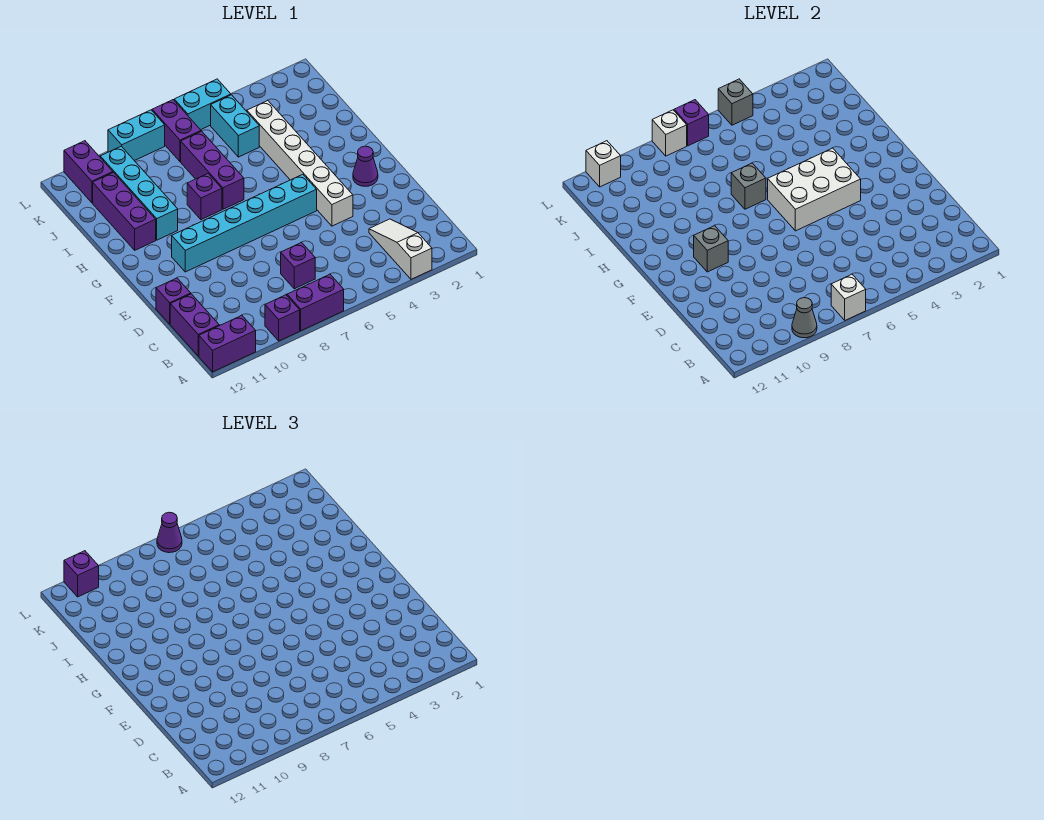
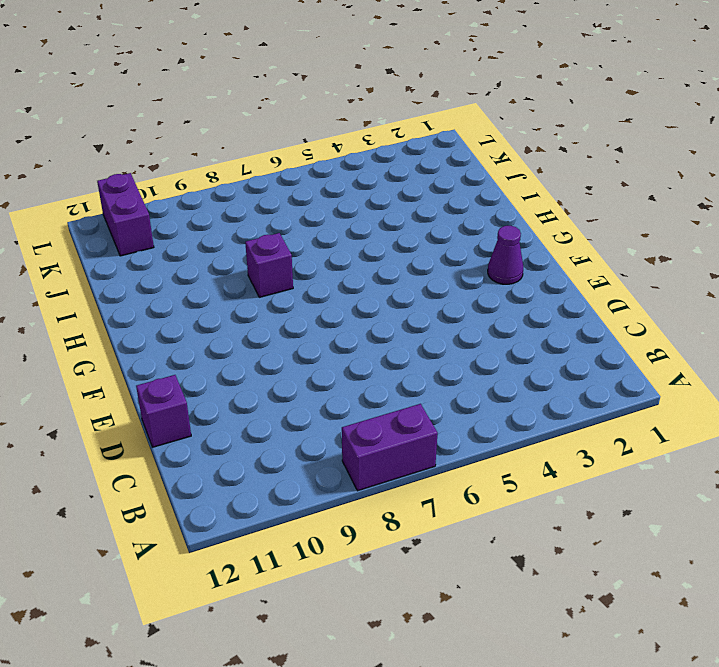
none -> white 1x3 slope [369,219,432,279]
none -> purple 1x1 brick [265,295,300,341]
none -> purple 1x2 brick [199,316,256,372]
none -> purple 1x2 brick [170,294,219,356]

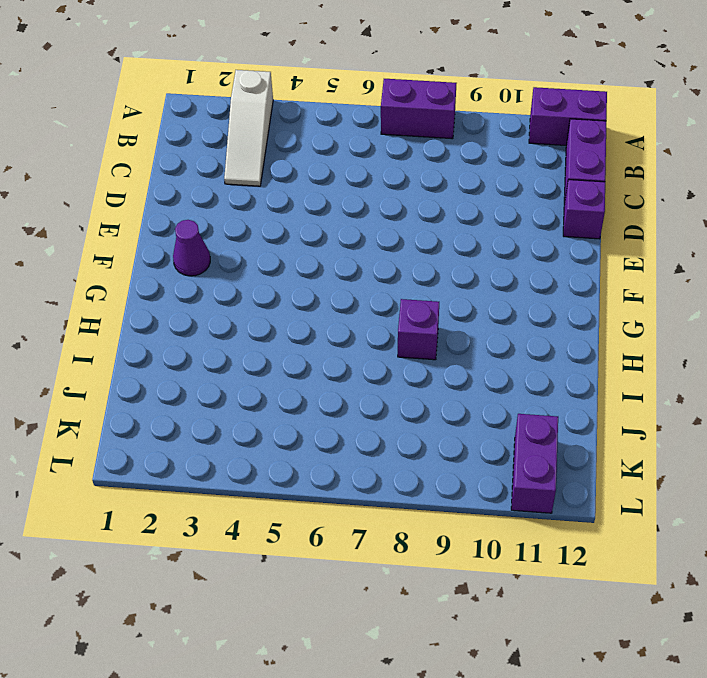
none -> purple 1x1 brick [265,295,300,341]
none -> purple 1x1 brick [281,242,315,289]
none -> white 1x6 brick [247,101,353,226]
none -> cyan 1x6 brick [172,174,317,272]

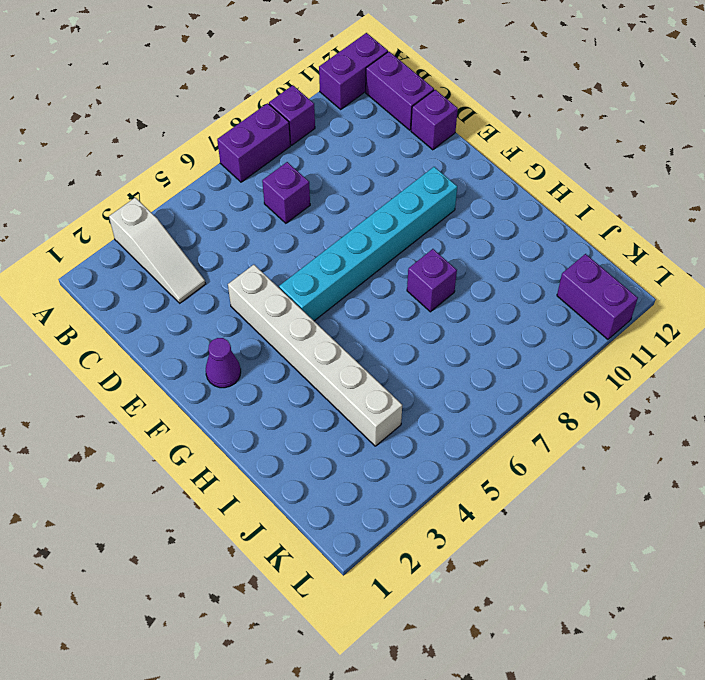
none -> purple 1x3 brick [181,131,244,209]
none -> cyan 1x4 brick [100,146,178,240]
none -> purple 1x3 brick [93,173,156,250]
none -> cyan 1x2 brick [211,95,259,157]

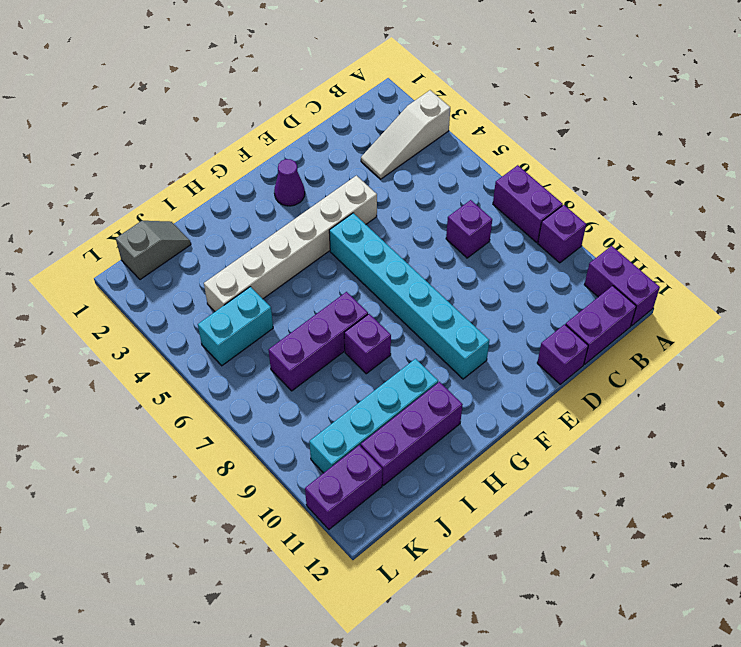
grey 1x2 slope [116,221,191,280] -> none
none -> purple 1x2 brick [152,100,201,162]
none -> cyan 1x2 brick [174,79,231,130]
none -> cyan 1x2 brick [108,110,165,161]
none -> white 1x1 brick [831,274,866,320]

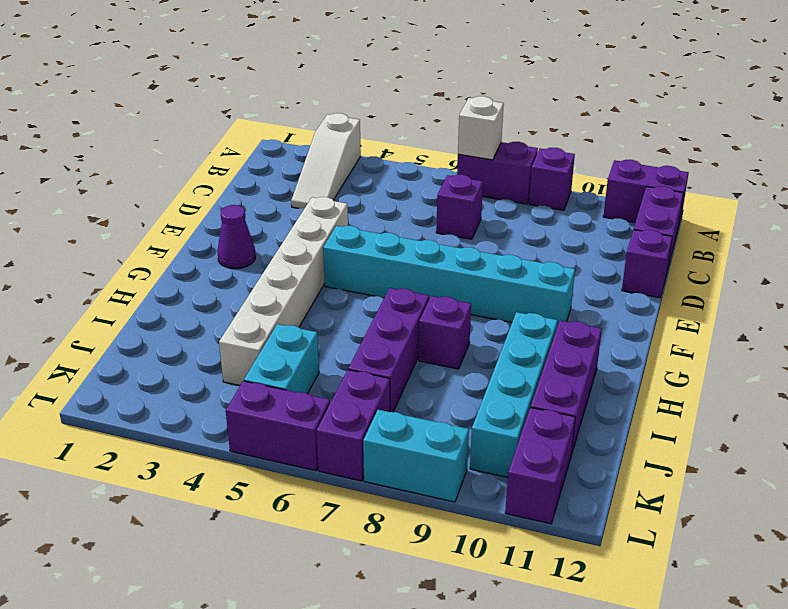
purple 1x2 brick [226,381,330,471] -> cyan 1x2 brick [174,79,231,130]
none -> grey 1x1 cone [792,298,817,338]
none -> white 2x3 brick [768,148,861,231]
none -> grey 1x1 brick [694,226,728,272]
none -> grey 1x1 brick [731,163,766,209]

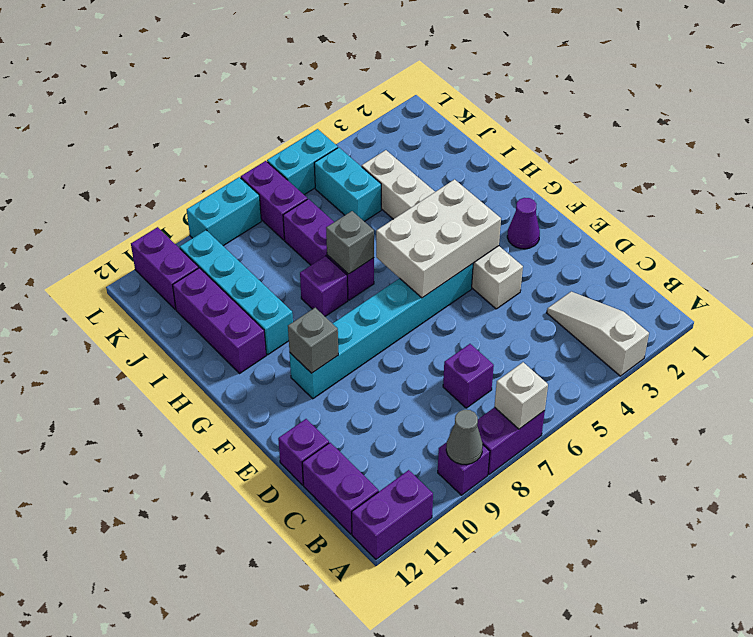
none -> grey 1x1 brick [718,79,753,125]
none -> purple 1x1 brick [674,100,709,146]
none -> white 1x1 brick [652,110,687,156]
none -> white 1x1 brick [586,141,621,187]

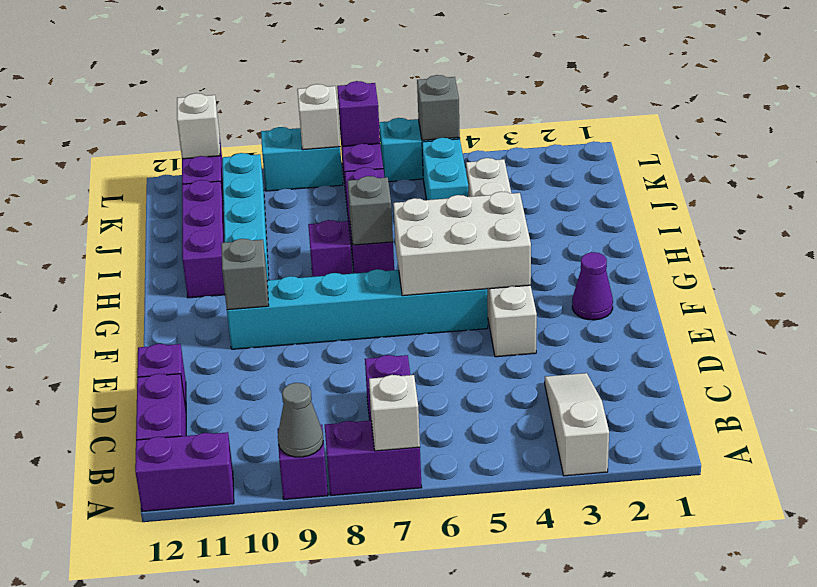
none -> purple 1x1 cone [157,512,182,553]
none -> purple 1x1 brick [64,551,99,597]

